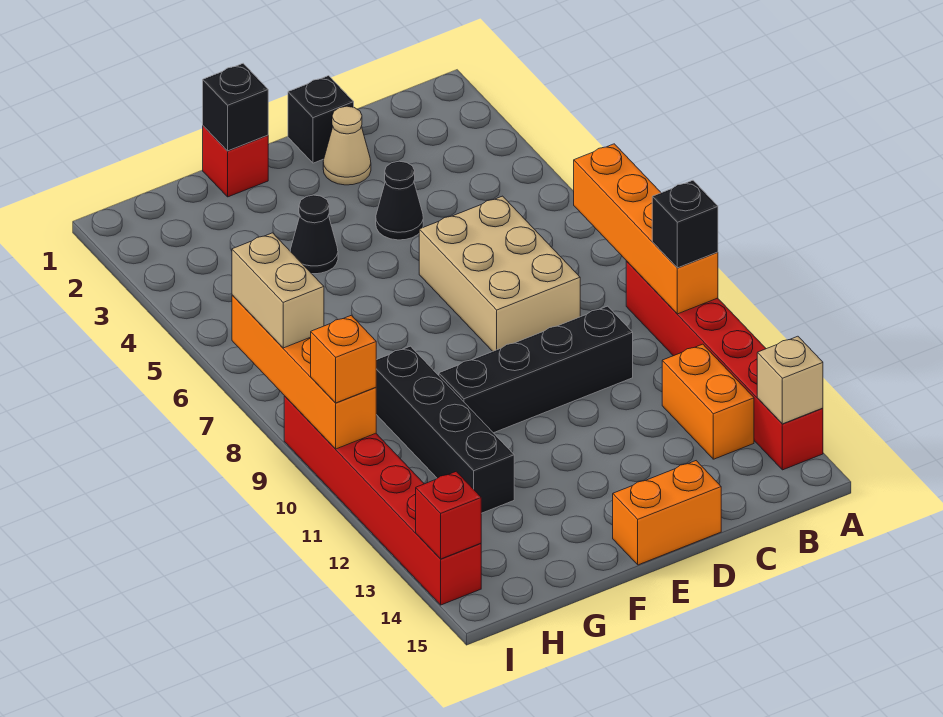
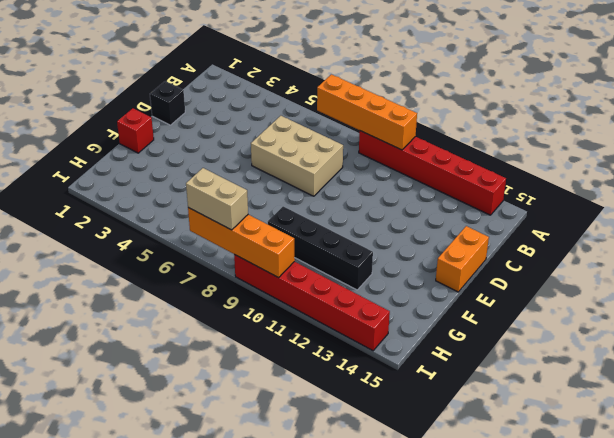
none -> orange 1x2 brick [662,344,754,459]
none -> black 1x4 brick [439,306,633,433]
none -> tan 1x1 cone [323,106,371,185]

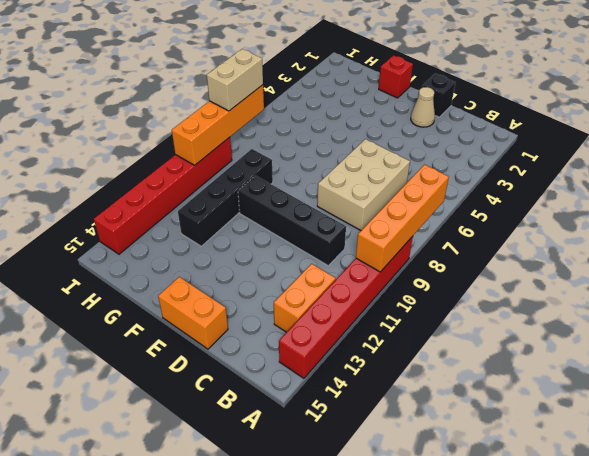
none -> black 1x1 cone [376,161,423,240]
none -> black 1x1 cone [290,195,338,274]
none -> tan 1x1 brick [757,336,823,424]

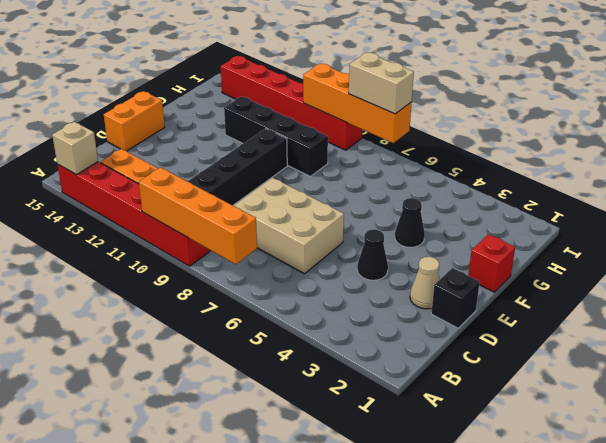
none -> black 1x1 brick [203,64,268,151]
none -> red 1x1 brick [416,471,481,559]
none -> black 1x1 brick [652,180,718,268]

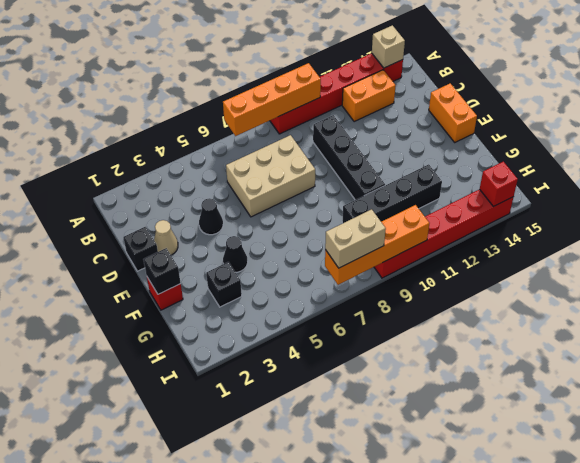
black 1x1 brick [206,262,242,307] -> black 1x1 brick moved to [652,180,718,268]
none -> orange 1x1 brick [311,315,376,403]

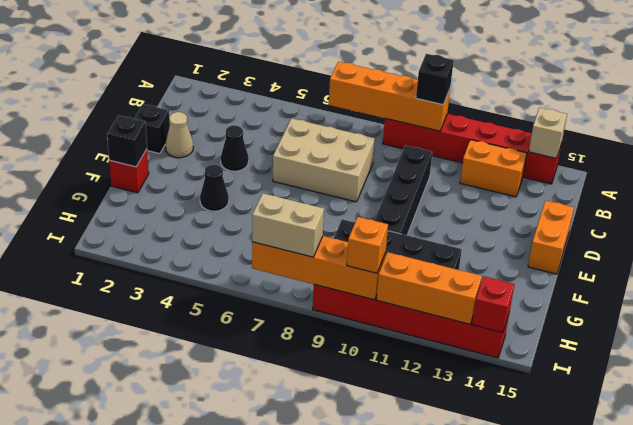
orange 1x3 brick [376,252,482,324] -> none

